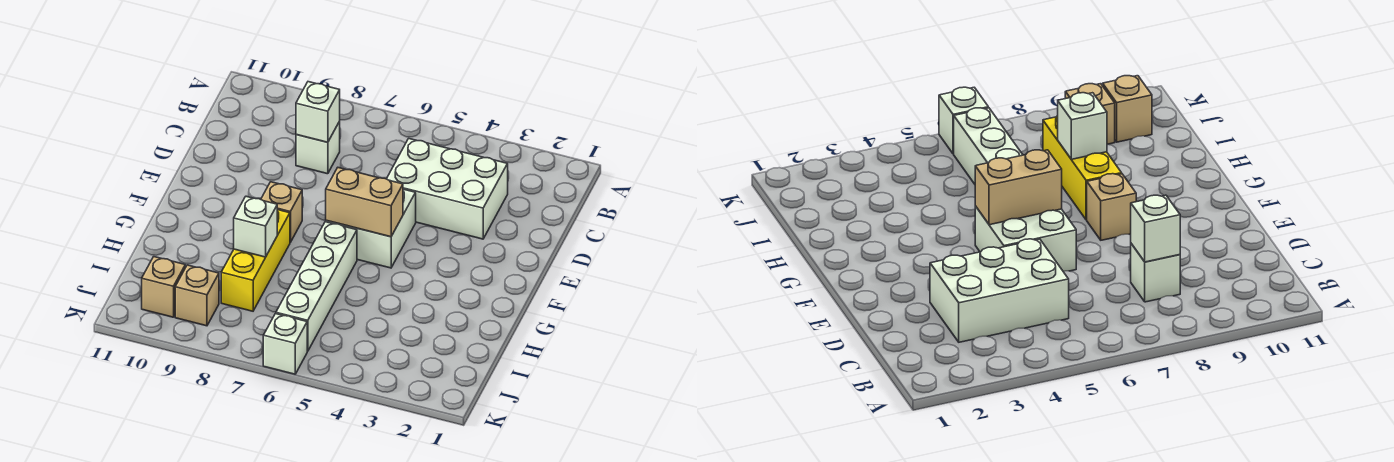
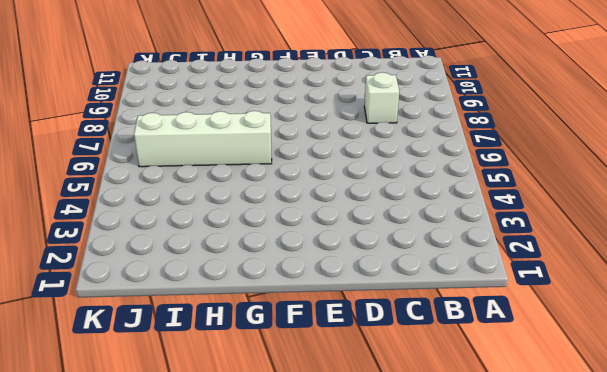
none -> white 2x3 brick [387,139,508,239]
none -> white 2x2 brick [326,189,416,268]
none -> tan 1x1 brick [261,182,302,242]

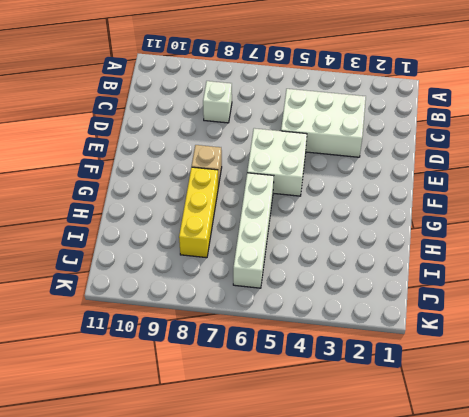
none -> tan 1x1 brick [175,265,219,326]
none -> tan 1x1 brick [142,257,185,317]
none -> white 1x1 brick [263,314,307,374]

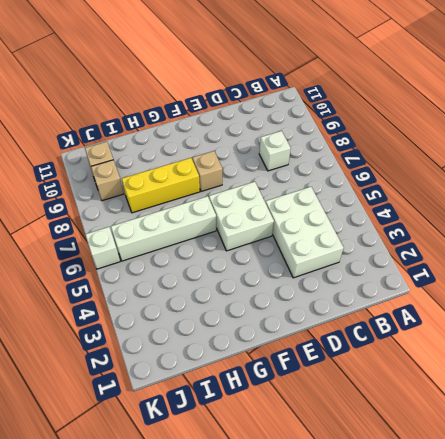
none -> white 1x1 brick [296,82,340,142]
none -> tan 1x2 brick [326,168,403,237]
none -> white 1x1 brick [234,196,277,257]

